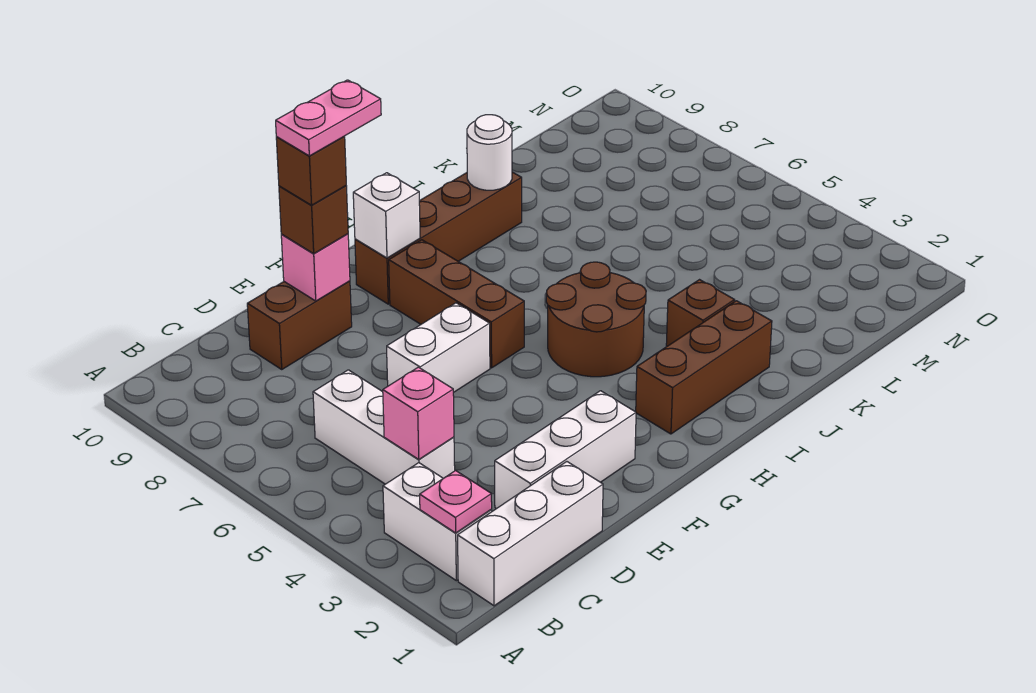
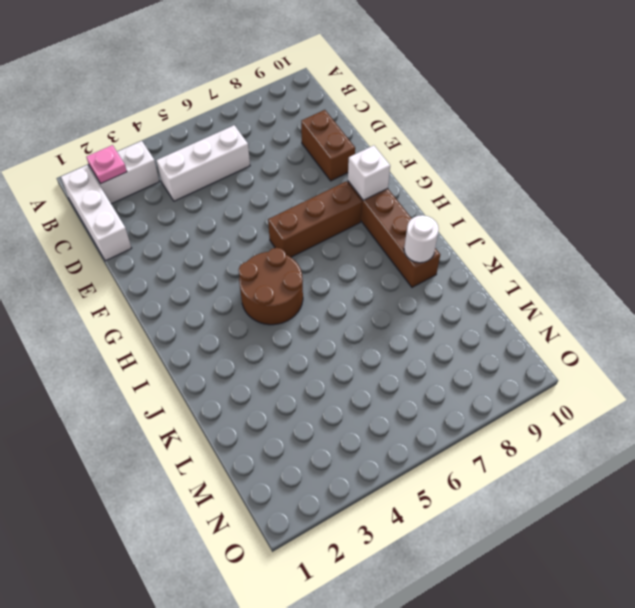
none -> white 1x3 brick [495,391,636,509]
none -> white 1x2 brick [387,303,490,393]
none -> brown 1x3 brick [636,301,772,434]

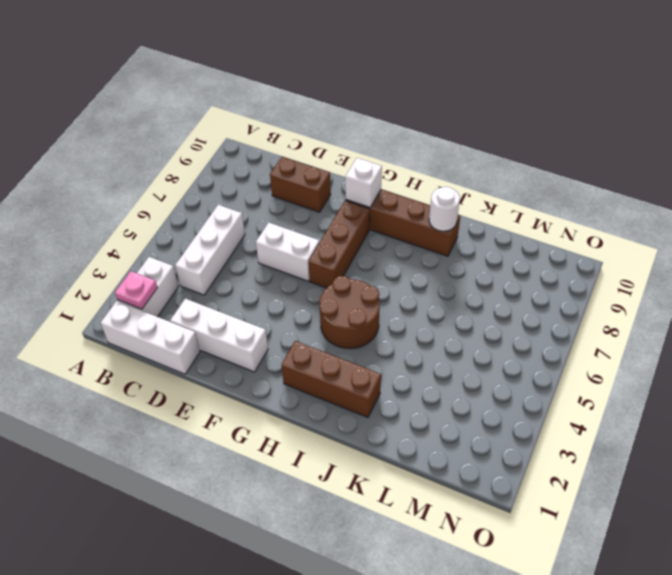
none -> brown 1x1 brick [666,280,735,346]
none -> pink 1x1 brick [383,367,454,460]
none -> pink 1x1 brick [281,234,350,301]

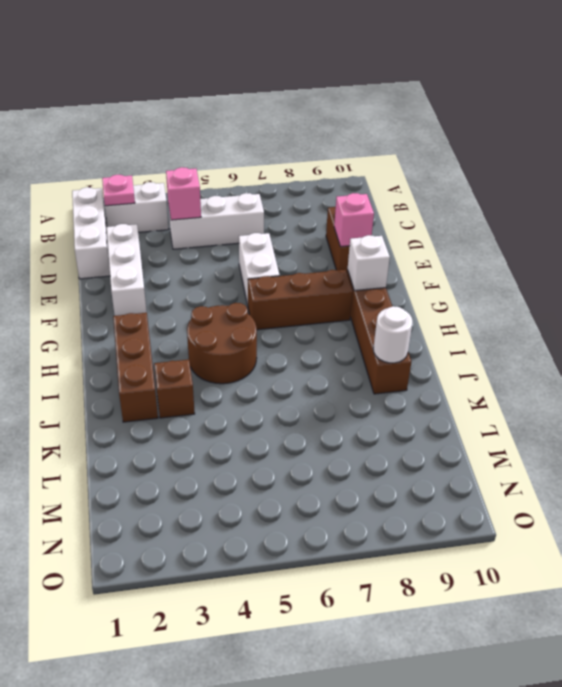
none -> brown 1x1 brick [279,186,348,254]
none -> brown 1x1 brick [276,137,346,205]
none -> pink 1x2 plate [276,80,381,156]

